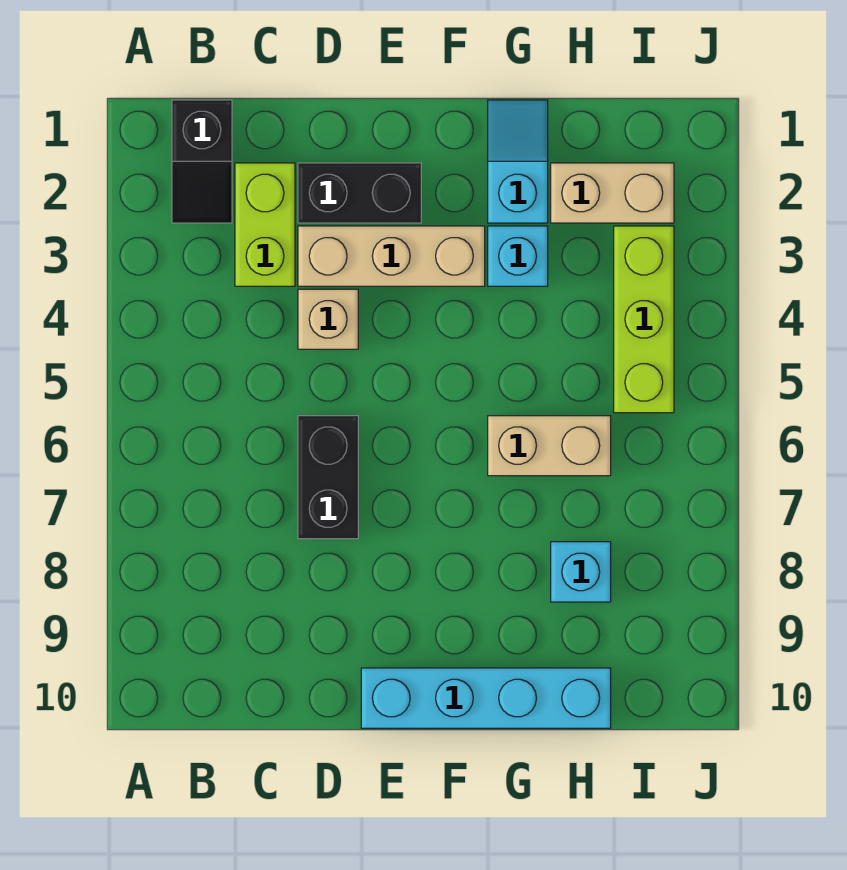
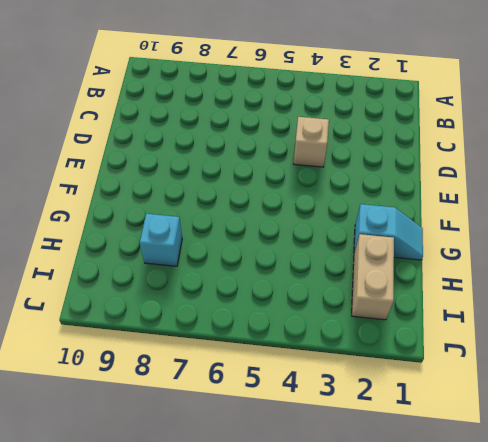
none -> black 1x2 slope [172,100,232,223]
none -> lime 1x2 brick [235,163,295,286]
none -> black 1x2 brick [298,163,421,223]

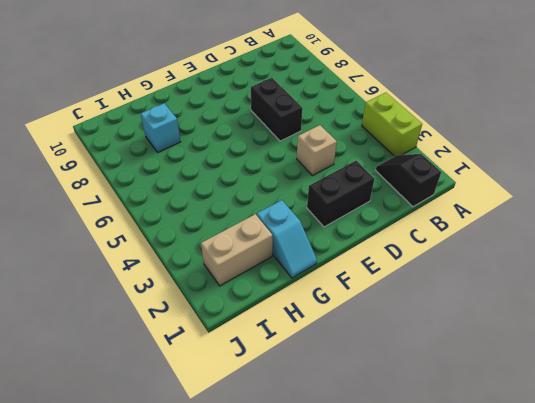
lime 1x2 brick [362,93,422,156] -> lime 1x2 brick moved to [235,163,295,286]
none -> tan 1x3 brick [298,226,485,286]
none -> cyan 1x4 brick [361,668,611,728]
none -> cyan 1x1 brick [488,226,548,286]

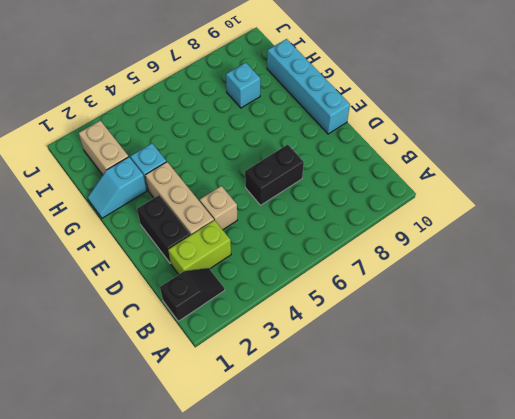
none -> tan 1x2 brick [488,416,611,476]
none -> lime 1x3 brick [614,226,674,413]

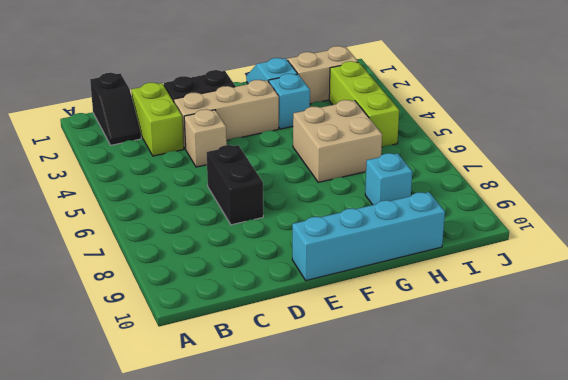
tan 2x2 brick [293,100,382,182] -> tan 1x2 brick [488,416,611,476]

